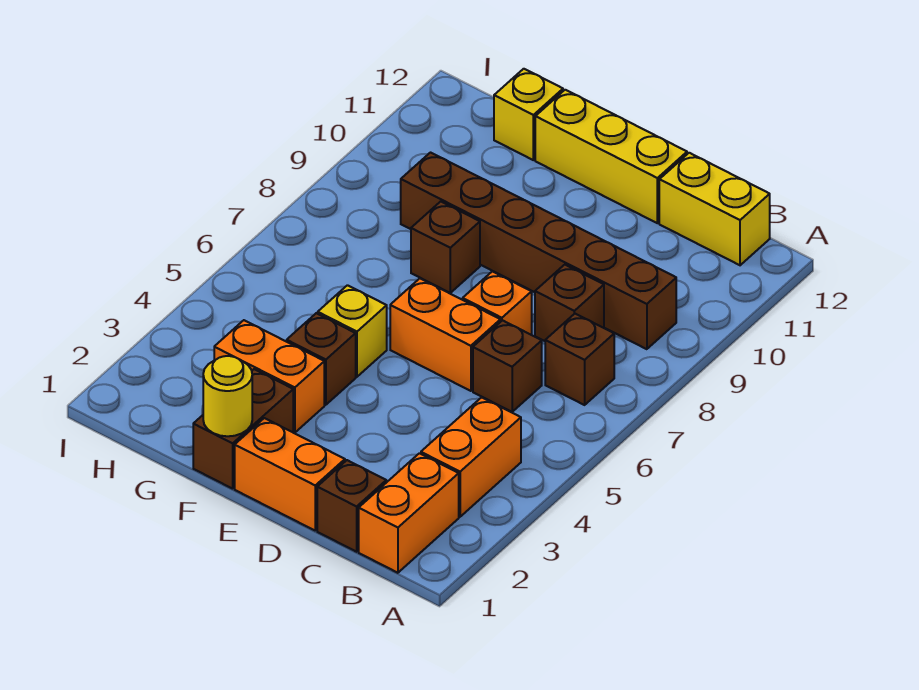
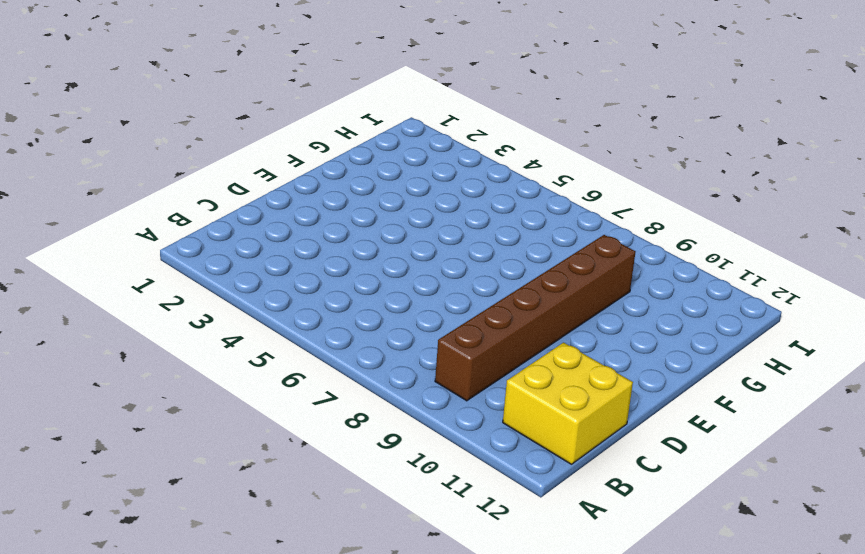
yellow 2x2 brick [503,343,633,464] -> yellow 1x2 brick [659,153,770,265]
none -> orange 1x2 brick [359,453,459,573]
none -> orange 1x2 brick [421,397,521,517]
none -> brown 1x1 brick [545,314,614,405]

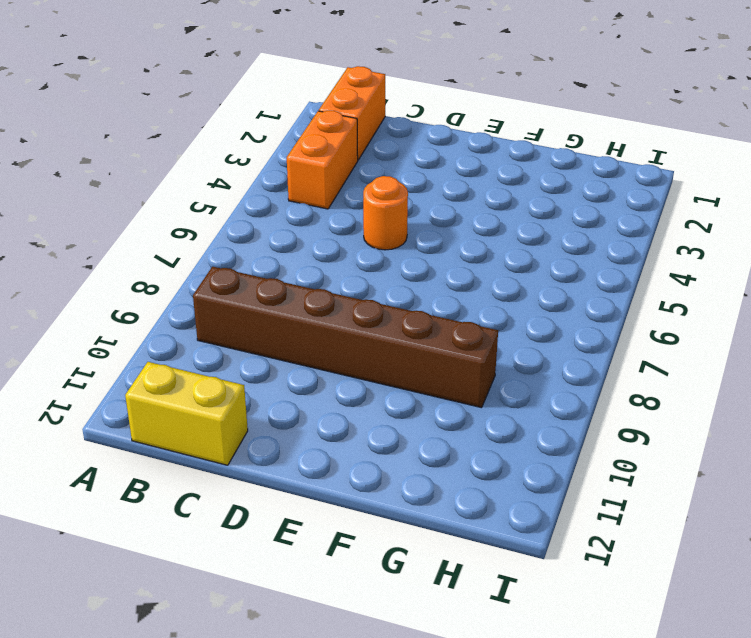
orange 1x1 round brick [363,176,408,250] -> none
none -> brown 1x1 brick [545,314,614,405]
none -> brown 1x1 brick [317,460,386,552]
none -> brown 1x1 brick [473,320,542,412]

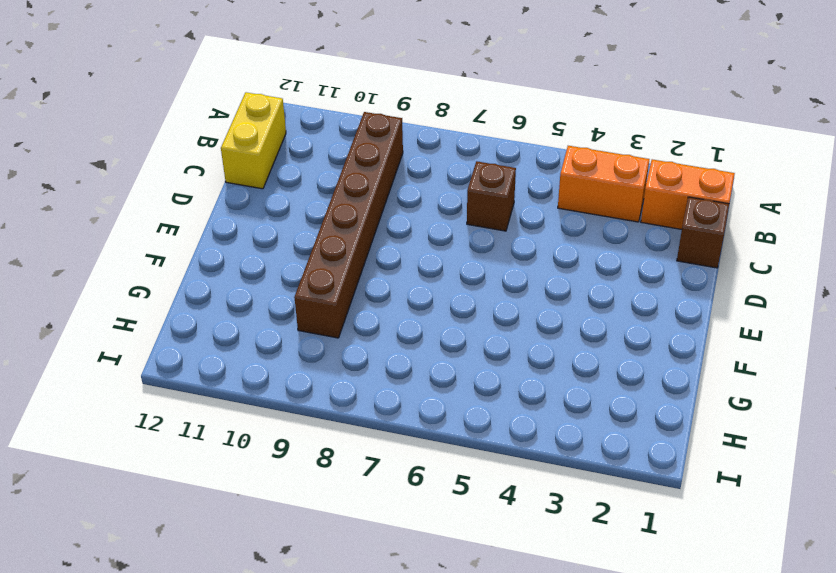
none -> brown 1x1 brick [545,314,614,405]
none -> brown 1x1 brick [535,265,604,341]
none -> orange 1x2 brick [235,418,345,530]

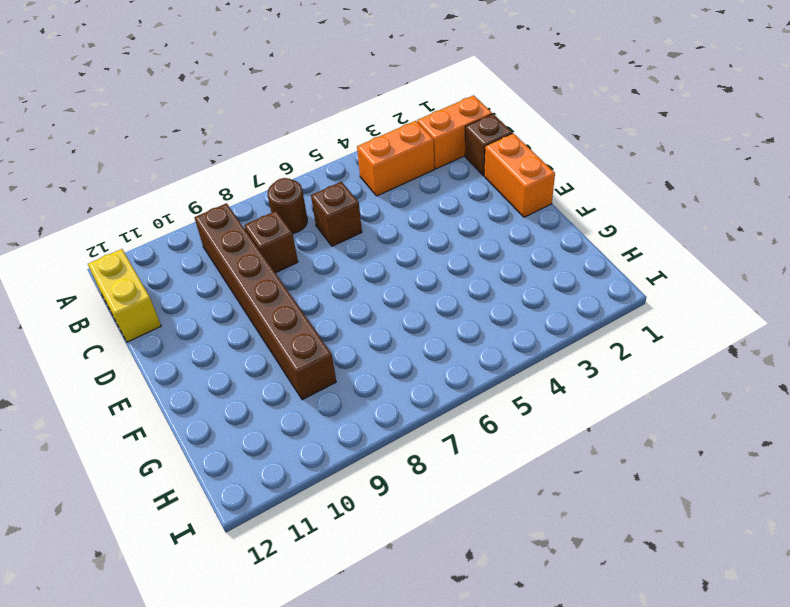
brown 1x1 round brick [268,178,307,234] -> brown 1x1 brick [545,314,614,405]
none -> orange 1x2 brick [390,278,500,391]
none -> orange 1x1 brick [463,271,532,335]
none -> yellow 1x3 brick [535,90,687,223]

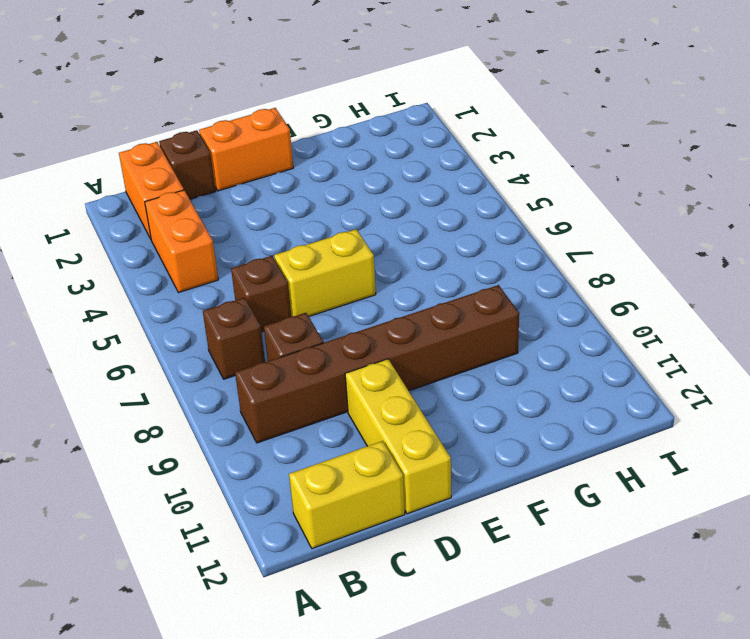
yellow 1x2 brick [274,229,376,317] -> orange 1x2 brick [390,278,500,391]
yellow 1x3 brick [345,359,451,514] -> yellow 1x3 brick turned to [535,90,687,223]
none -> orange 1x1 brick [463,271,532,335]
none -> brown 1x2 brick [193,369,293,489]
none -> orange 1x2 brick [214,320,324,433]

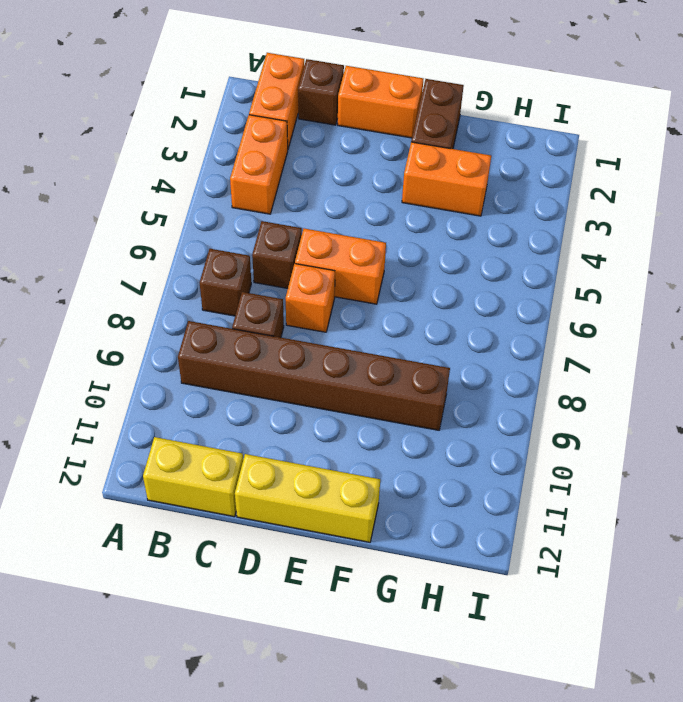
none -> brown 1x1 brick [287,313,356,405]
none -> yellow 1x1 brick [318,285,387,377]
none -> brown 1x1 brick [411,201,480,293]

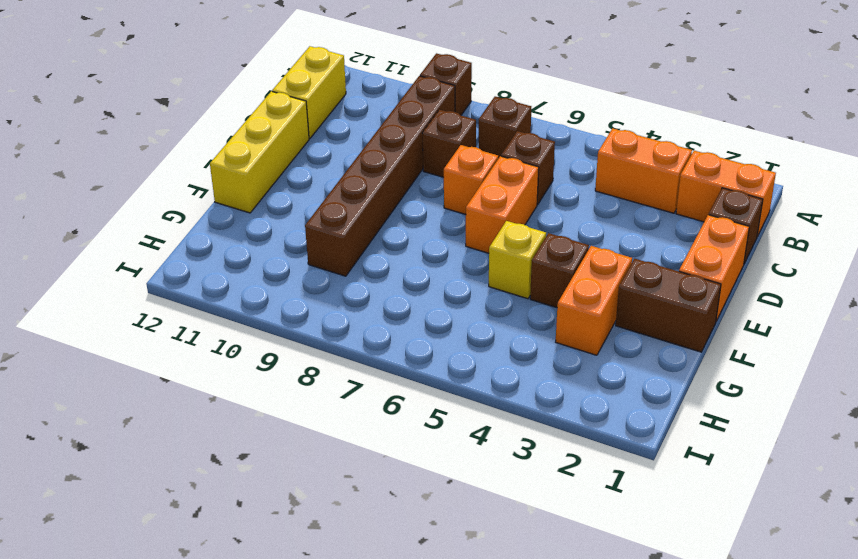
brown 1x1 brick [420,53,472,115] -> brown 1x1 brick moved to [411,201,480,293]
none -> yellow 1x1 brick [494,69,563,160]
none -> yellow 1x1 round brick [203,356,252,436]

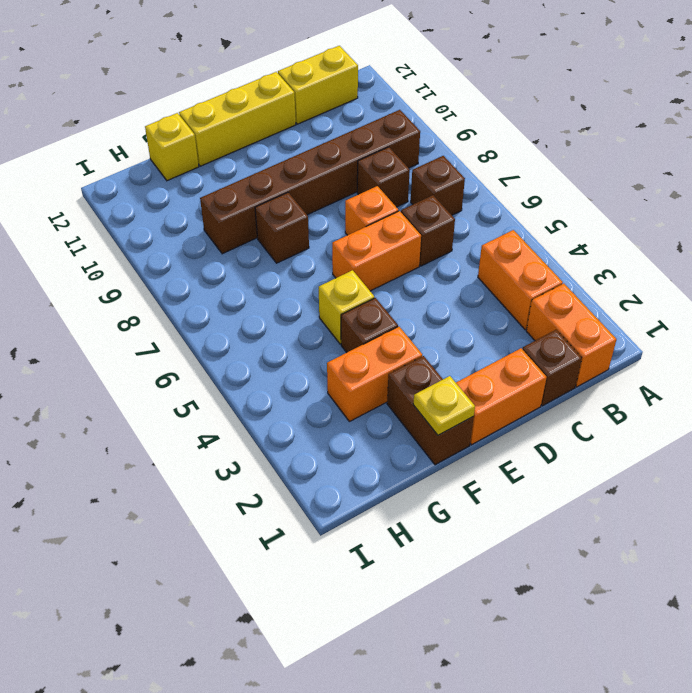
yellow 1x1 plate [413,376,475,435] -> yellow 1x1 round brick [203,356,252,436]

